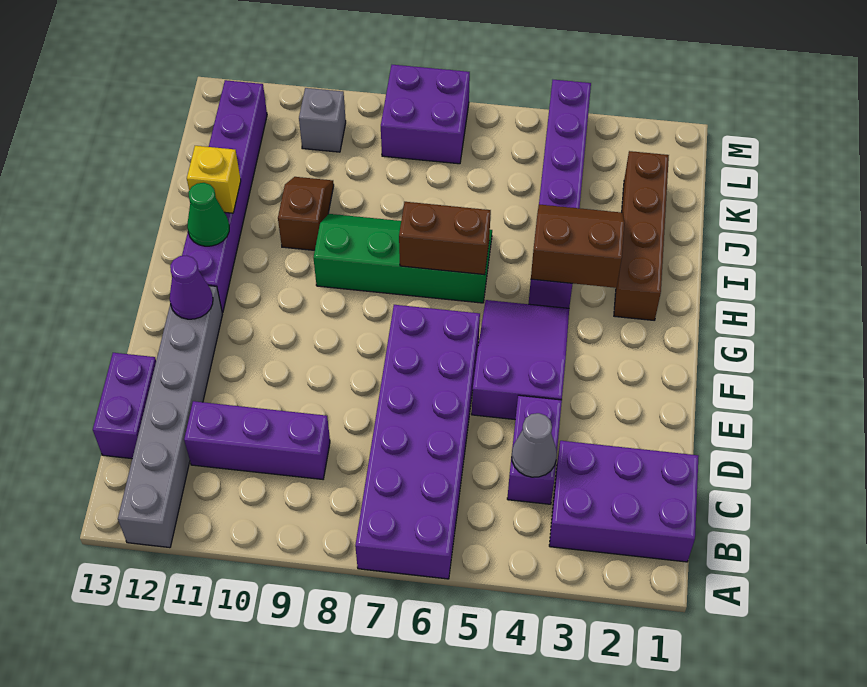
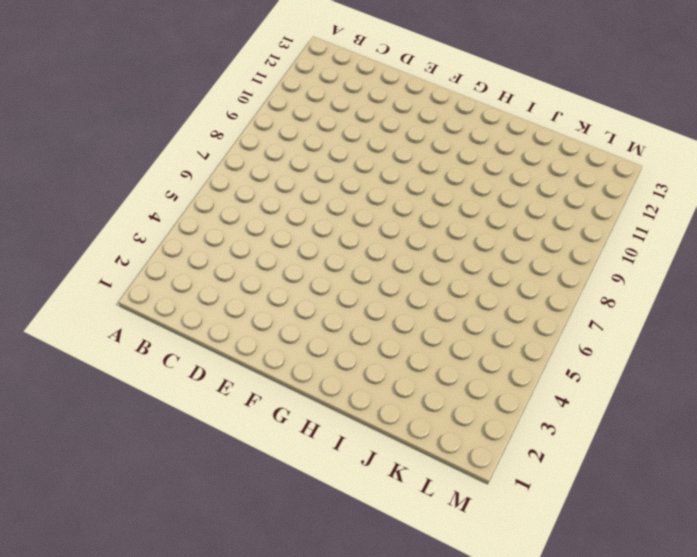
none -> purple 2x6 brick [355,305,480,579]
none -> grey 1x6 brick [118,286,223,548]
none -> purple 2x3 brick [549,441,699,562]

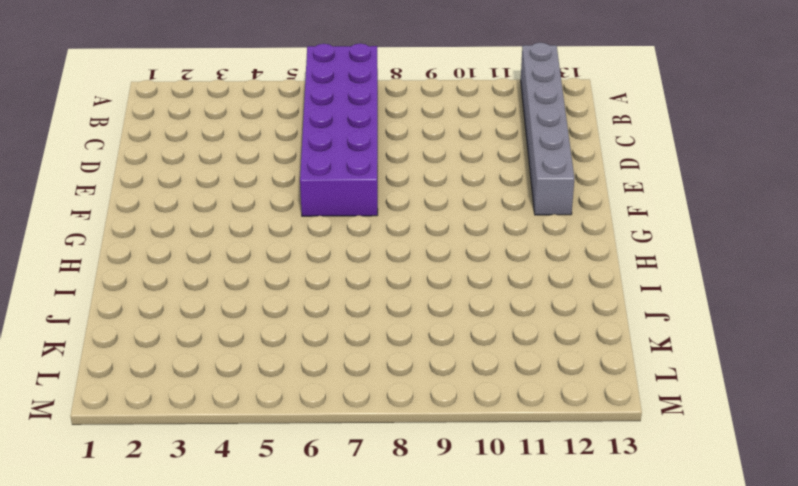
none -> purple 2x3 brick [549,441,699,562]
none -> purple 1x2 brick [507,395,562,504]
none -> purple 1x3 brick [184,401,330,479]

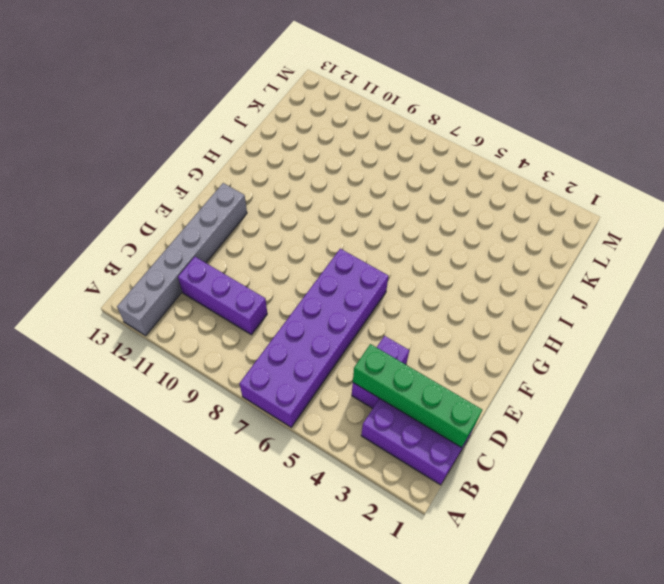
green 1x4 brick [353,344,482,448] -> grey 1x1 cone [512,413,557,477]
none -> purple 1x2 brick [93,353,156,459]
none -> purple 2x3 slope [472,300,569,420]
none -> purple 1x6 brick [182,80,267,313]

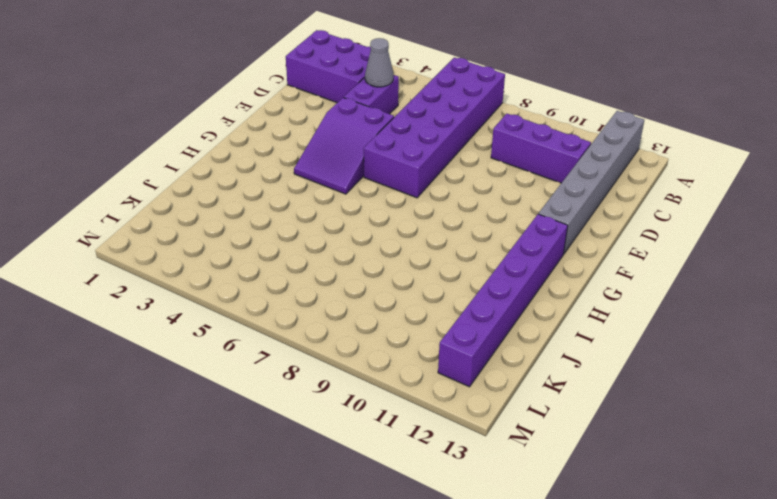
none -> purple 1x2 brick [93,353,156,459]
none -> brown 1x4 brick [614,151,669,320]
none -> purple 1x6 brick [529,80,591,308]

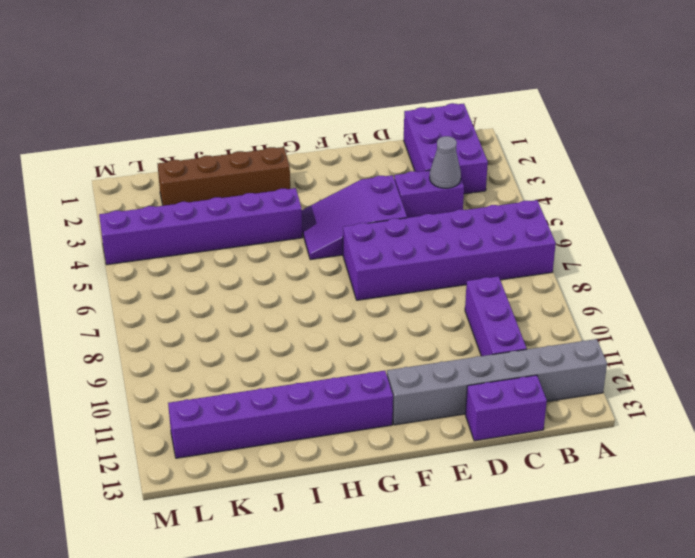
none -> green 2x4 slope [313,214,492,303]
none -> brown 1x2 slope [278,177,334,250]
none -> purple 2x2 brick [381,65,470,164]

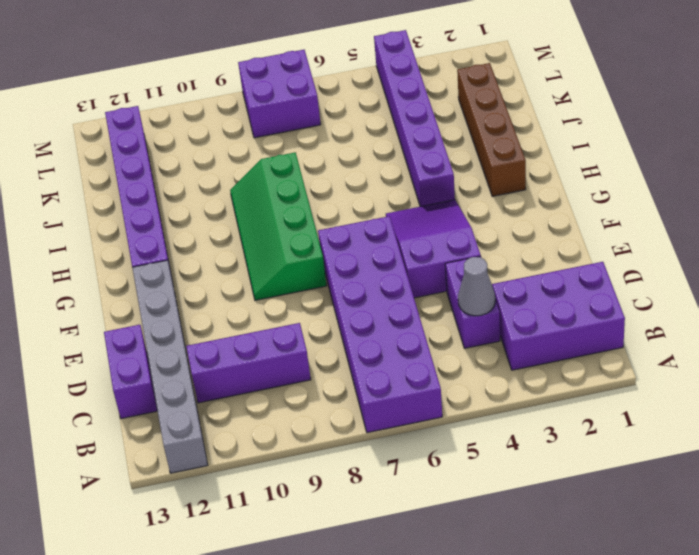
green 2x4 slope [230,152,327,300] -> green 2x4 slope turned to [313,214,492,303]
none -> brown 1x2 slope [278,177,334,250]
none -> grey 1x1 brick [299,88,346,152]
none -> purple 1x1 cone [170,255,213,319]

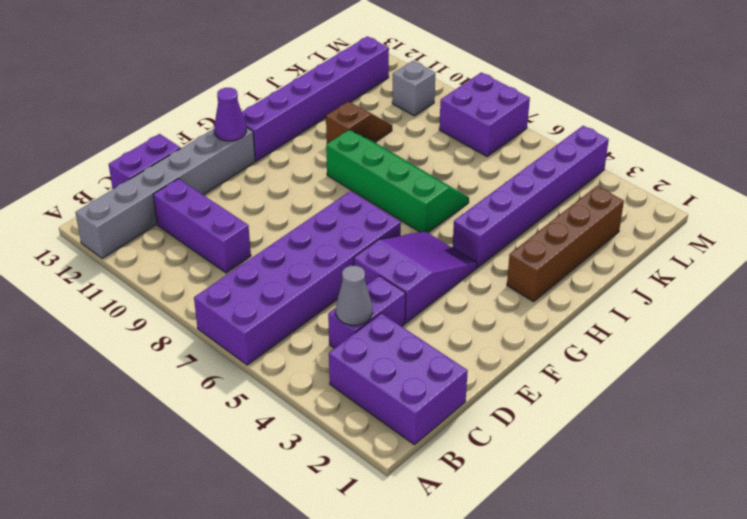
none -> brown 2x2 slope [531,204,624,288]
none -> brown 1x2 brick [399,202,491,275]
none -> green 1x1 cone [187,183,229,246]

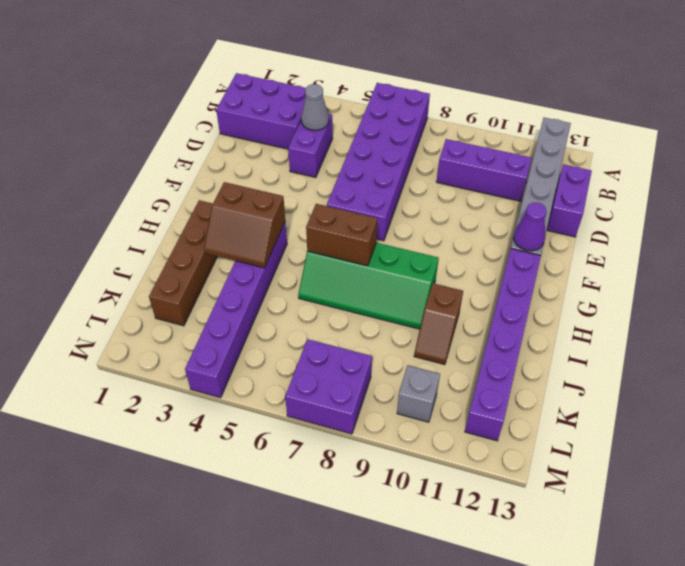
none -> purple 2x3 slope [472,300,569,420]
none -> green 1x1 cone [187,183,229,246]
none -> yellow 1x1 brick [187,146,241,213]

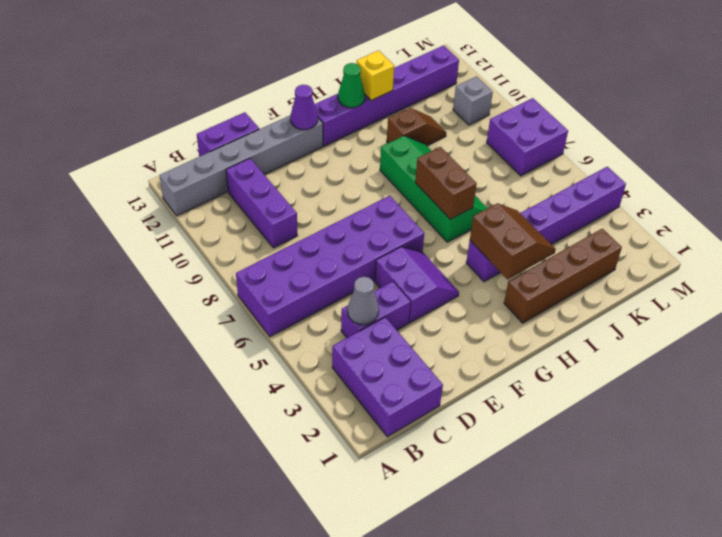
purple 2x2 slope [375,247,459,323] -> purple 2x3 slope [472,300,569,420]

